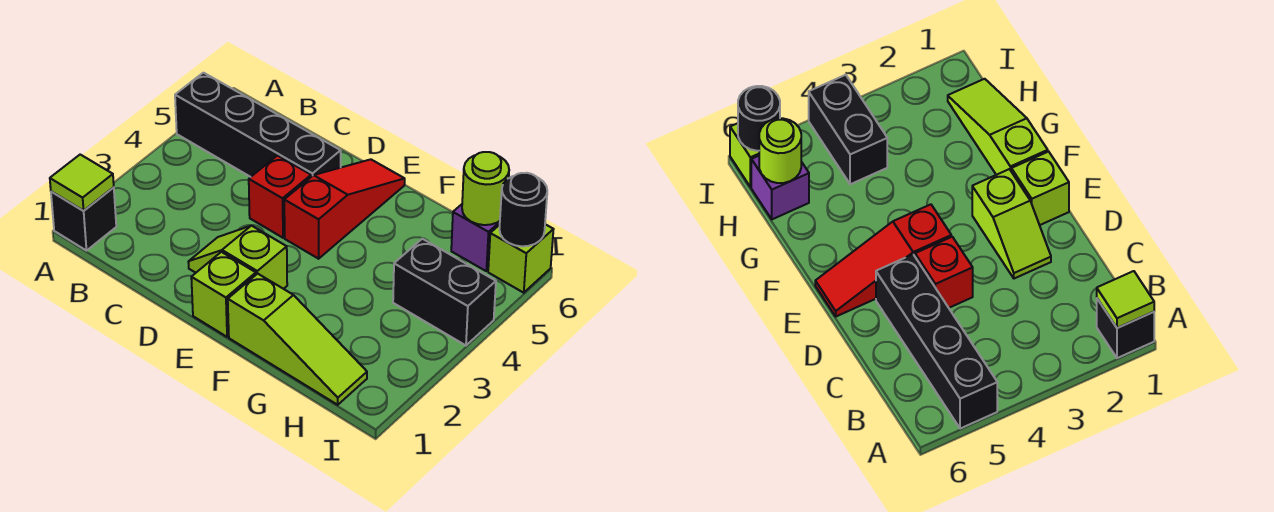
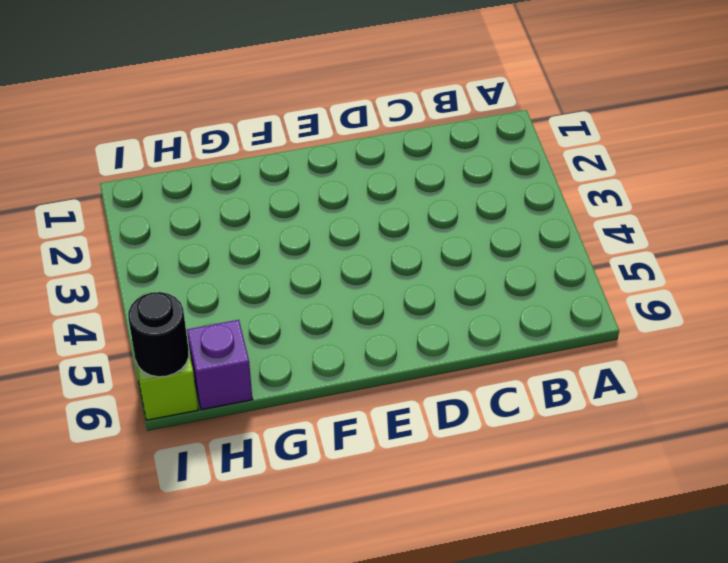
none -> black 1x1 brick [51,187,116,251]
none -> black 1x4 brick [175,73,341,177]
none -> lime 1x2 slope [188,226,287,289]

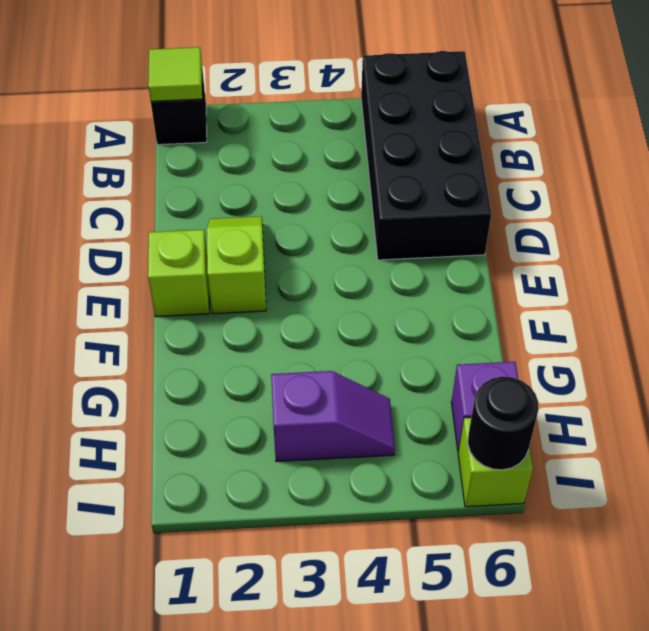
black 2x4 brick [361,51,491,260] -> black 1x4 brick [175,73,341,177]
purple 1x2 slope [271,371,395,462] -> black 1x2 brick [393,239,496,345]
none -> red 1x1 brick [249,155,311,238]
none -> red 1x3 slope [284,159,405,259]
none -> lime 1x3 slope [228,274,367,405]

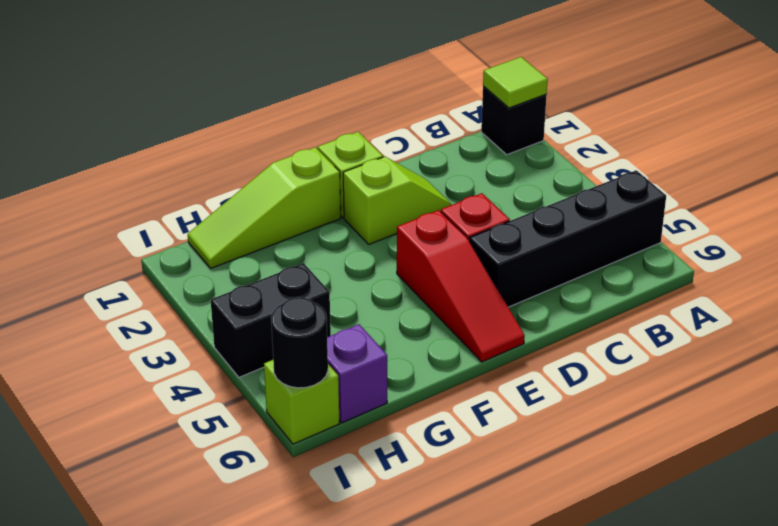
none -> lime 1x1 round brick [462,152,509,225]

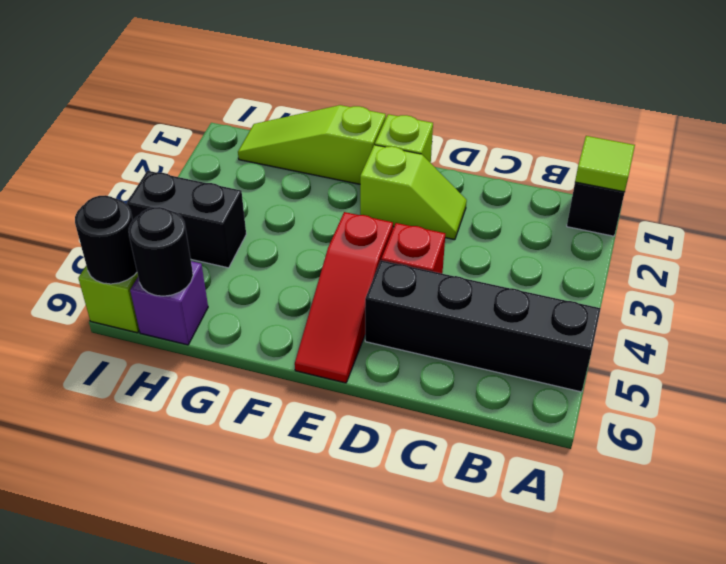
black 1x1 round brick [129,207,193,296] -> lime 1x1 round brick [462,152,509,225]

